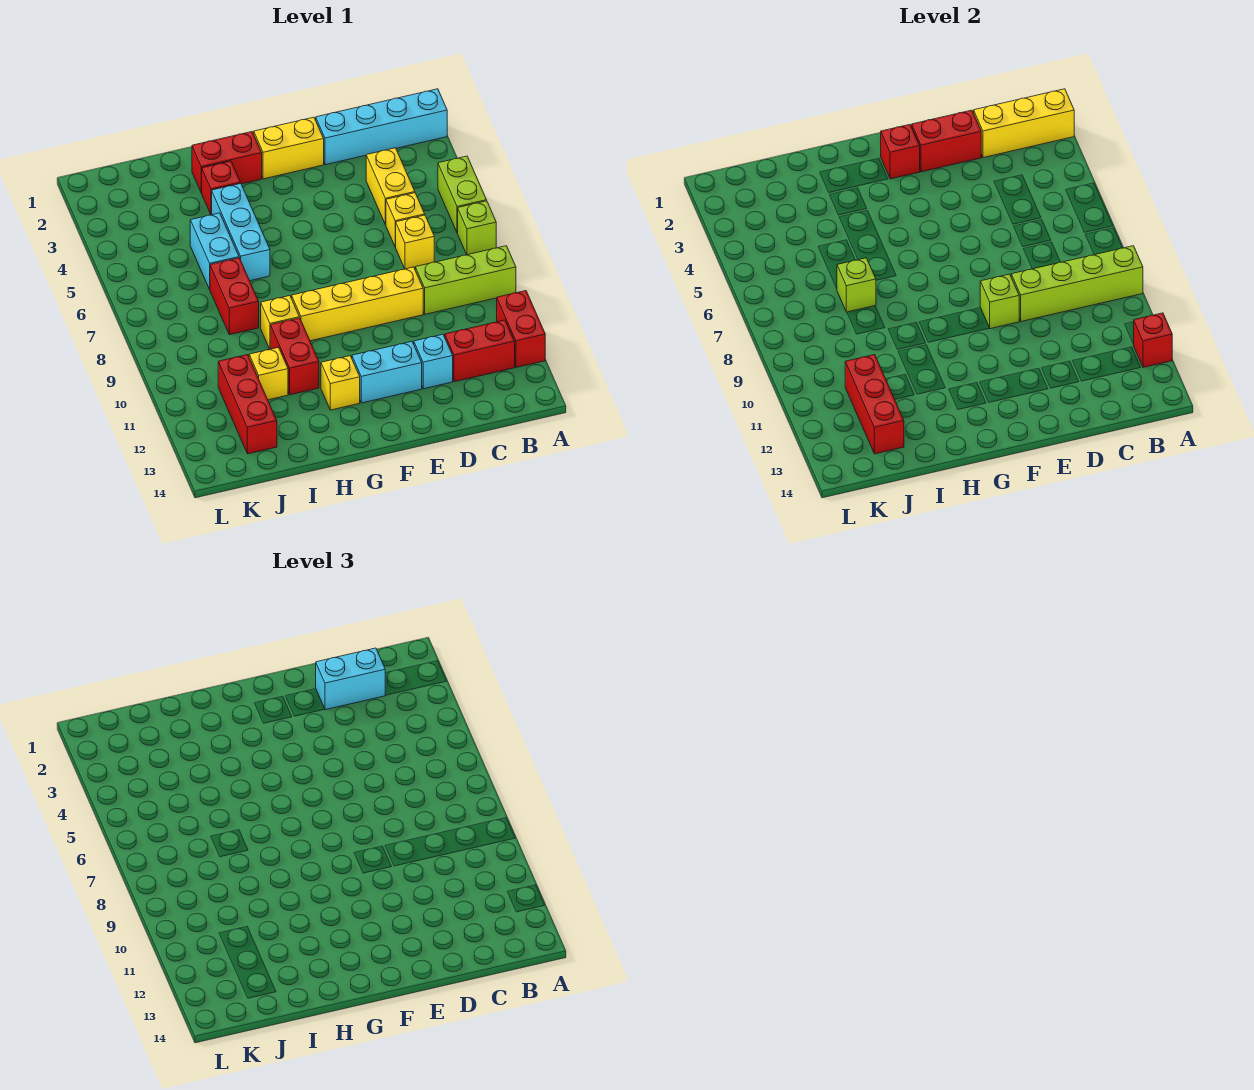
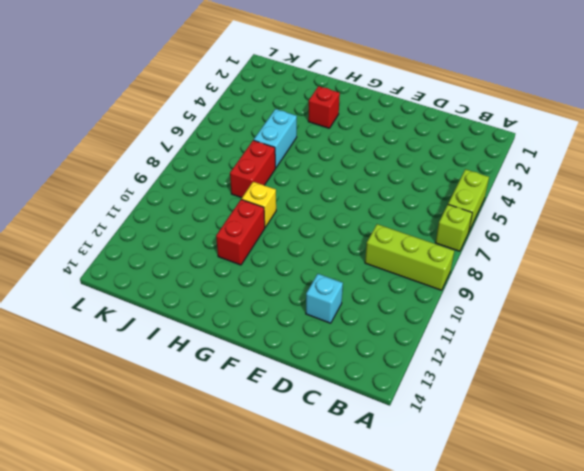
none -> cyan 1x4 brick [316,89,447,165]
none -> red 1x2 brick [497,291,545,367]
none -> red 1x2 brick [445,320,515,382]
none -> yellow 1x2 brick [366,148,415,225]

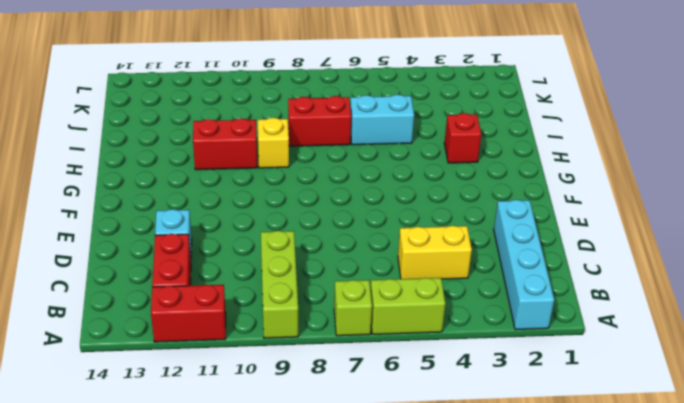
none -> yellow 1x1 brick [386,193,425,247]
none -> yellow 1x1 brick [396,215,434,269]
none -> yellow 1x4 brick [292,267,423,341]
none -> yellow 1x2 brick [254,117,324,179]

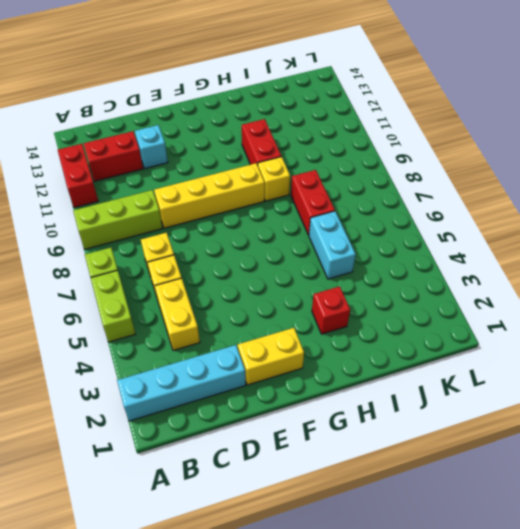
none -> cyan 1x2 brick [352,342,422,403]
none -> red 1x2 brick [192,132,262,193]
none -> yellow 1x1 brick [321,356,360,410]
none -> cyan 1x3 brick [212,184,270,281]

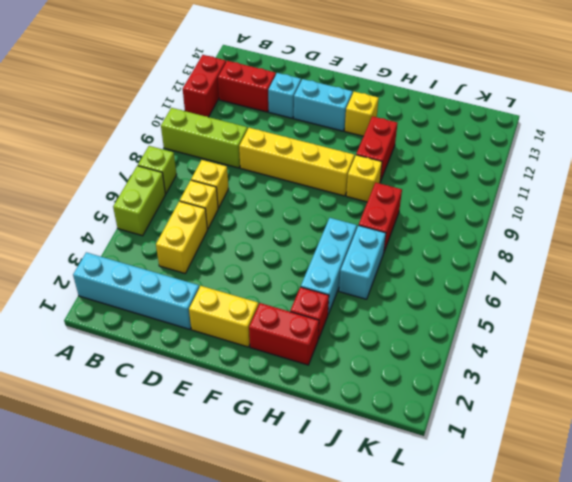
none -> yellow 1x1 brick [249,347,288,400]
none -> red 1x3 brick [218,355,277,454]
none -> yellow 1x3 brick [974,89,1074,158]
none -> lime 1x4 brick [1011,246,1143,322]

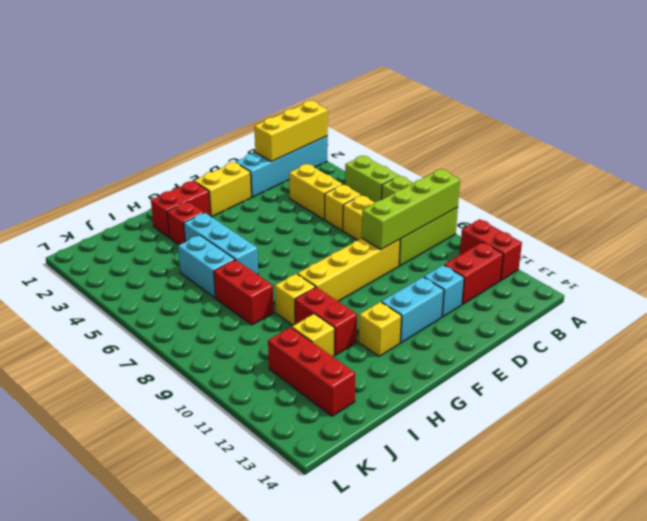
none -> red 1x1 brick [1134,313,1172,367]
none -> red 1x2 brick [912,110,982,172]
none -> lime 1x1 brick [980,274,1019,329]
none -> red 1x1 brick [881,125,920,179]

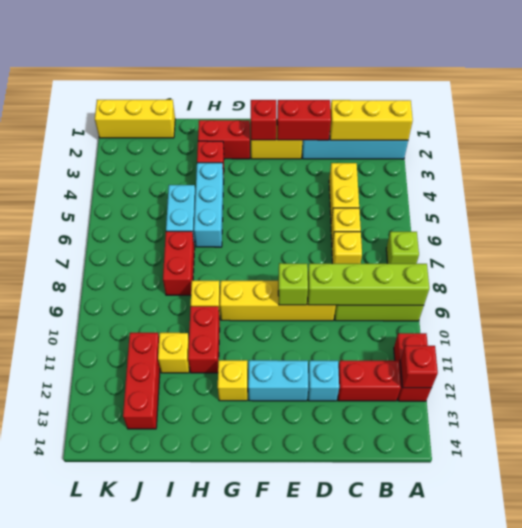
yellow 1x3 brick [95,100,175,138] -> none
none -> lime 1x2 brick [438,156,487,233]
none -> lime 1x1 brick [837,258,876,312]
none -> red 1x3 brick [845,355,904,454]
none -> cyan 1x2 brick [316,648,385,710]

